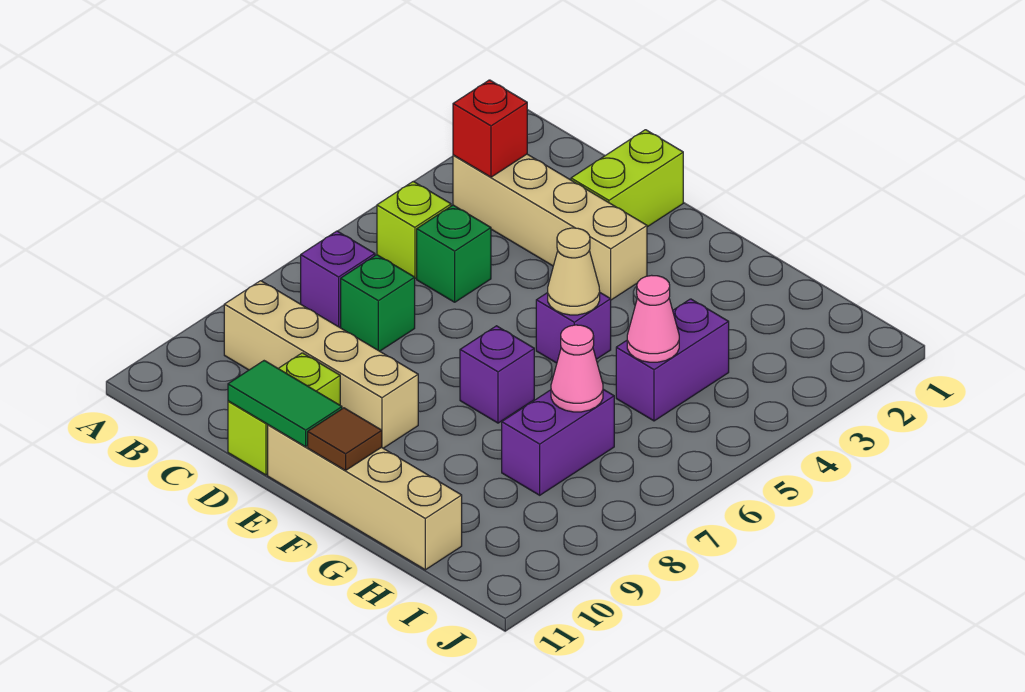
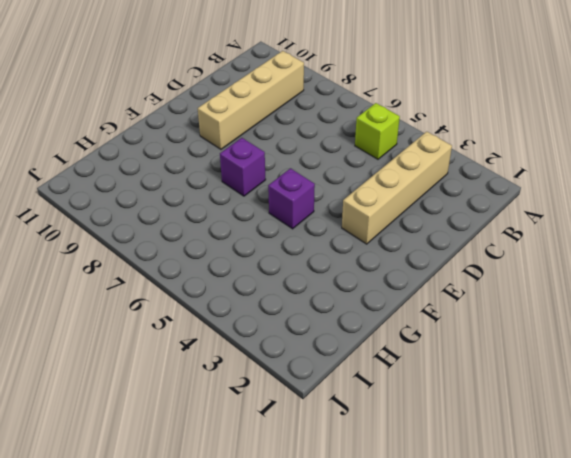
none -> purple 1x1 brick [301,231,375,327]
none -> green 1x1 brick [417,205,491,302]
none -> green 1x1 brick [341,255,415,351]

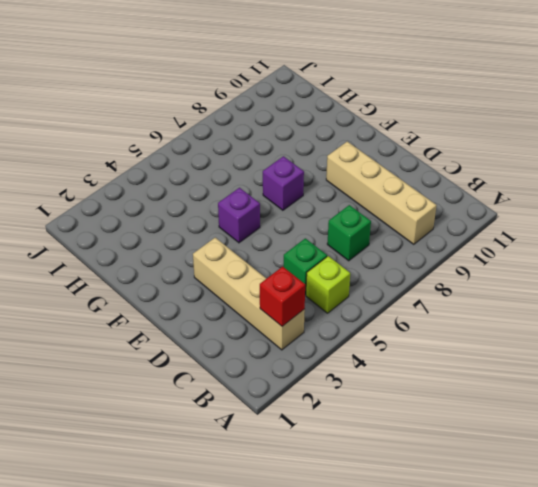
none -> purple 1x1 brick [301,231,375,327]
none -> lime 1x2 brick [571,130,683,227]
none -> lime 1x2 brick [228,353,340,475]

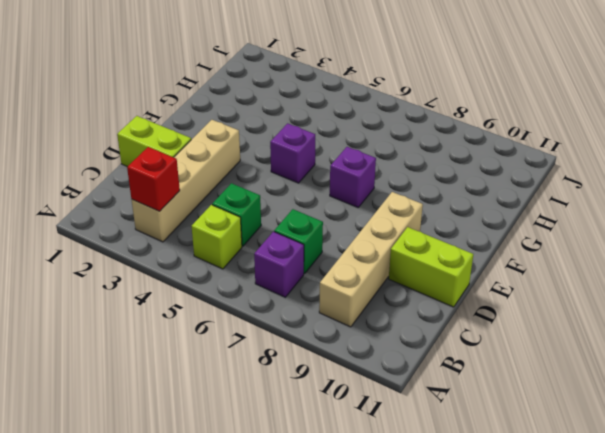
none -> tan 1x4 brick [268,425,462,570]
none -> purple 1x2 brick [616,299,729,421]
none -> purple 1x2 brick [502,389,614,495]

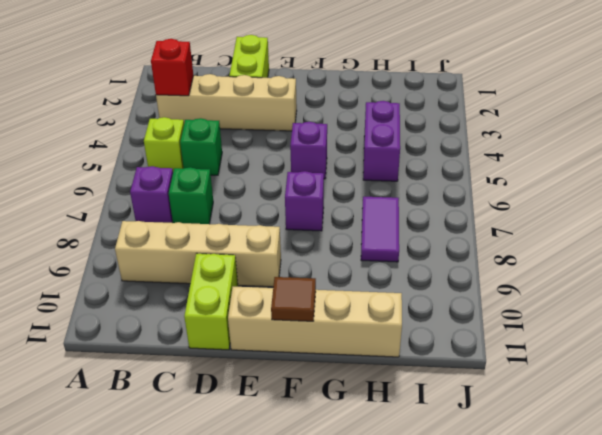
purple 1x2 tile [361,197,399,262] -> purple 1x2 brick [502,389,614,495]
none -> green 1x2 tile [228,361,342,447]
none -> tan 1x1 cone [548,228,600,315]
none -> pink 1x1 cone [627,275,679,362]

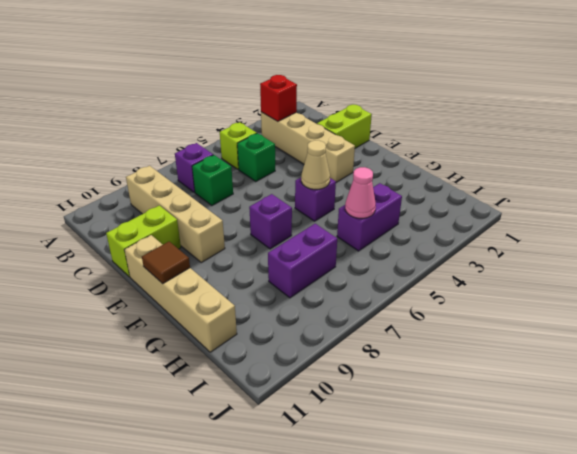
none -> green 1x2 tile [228,361,342,447]
none -> pink 1x1 cone [551,325,603,412]

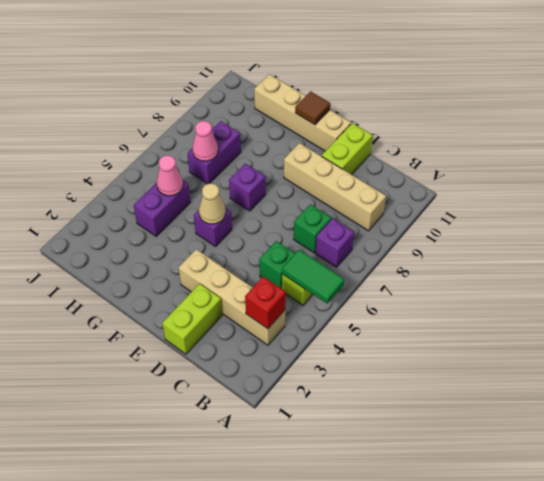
green 1x2 tile [282,250,344,304] -> green 1x2 tile moved to [228,361,342,447]

